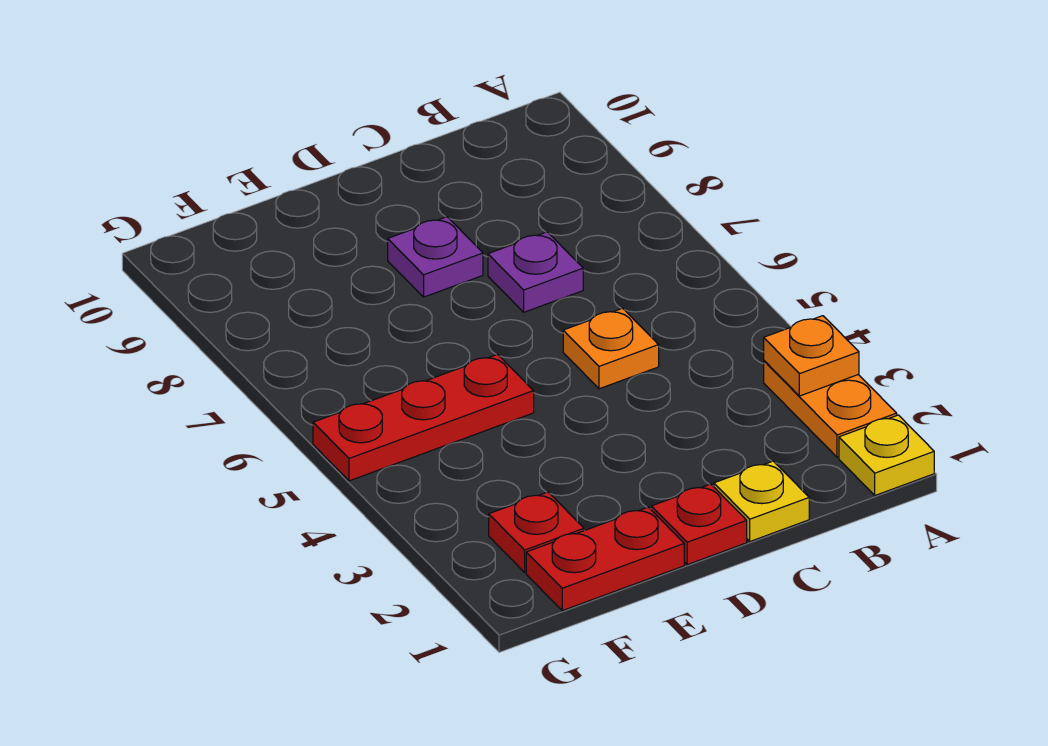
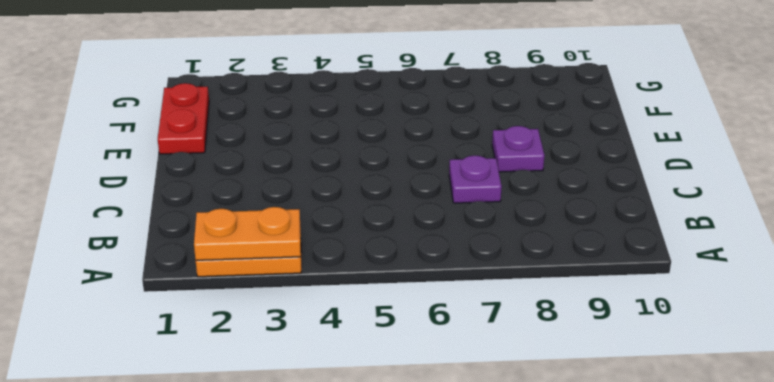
orange 1x2 plate [194,207,301,260] -> orange 1x1 plate [764,316,859,396]
none -> yellow 1x1 plate [839,415,934,495]
none -> yellow 1x1 plate [714,461,809,541]

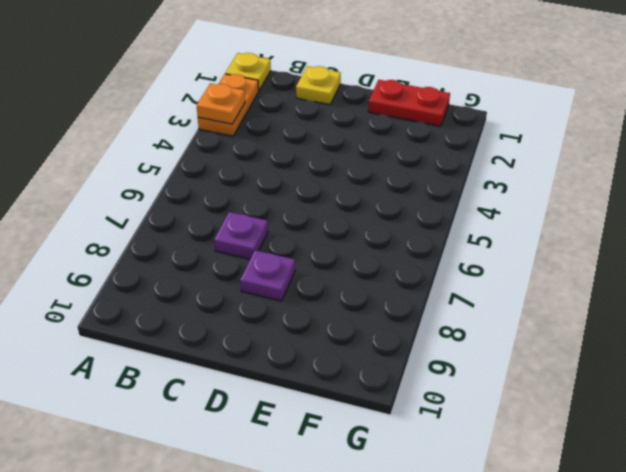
none -> orange 1x1 plate [563,308,659,389]
none -> red 1x1 plate [651,484,747,565]

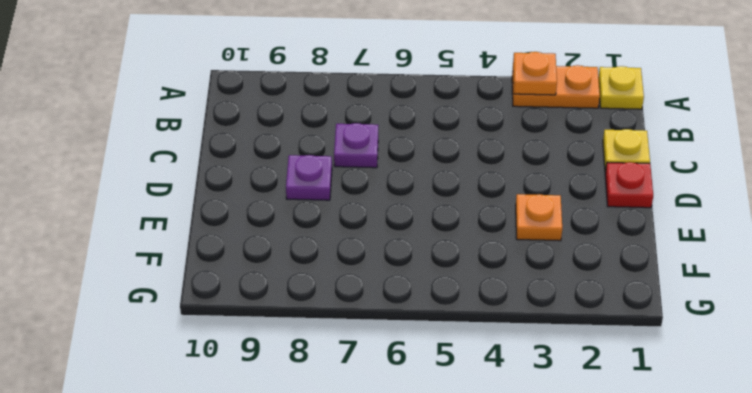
orange 1x1 plate [516,194,562,241] -> orange 1x1 plate moved to [563,308,659,389]
none -> red 1x2 plate [526,507,684,611]
none -> red 1x3 plate [313,354,534,481]

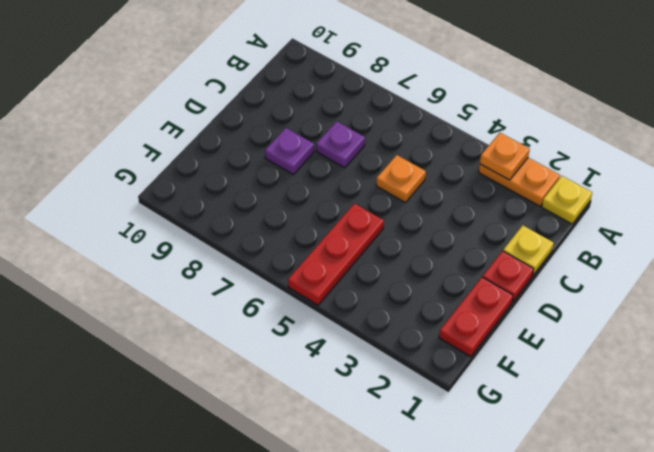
none -> red 1x1 plate [489,492,584,572]

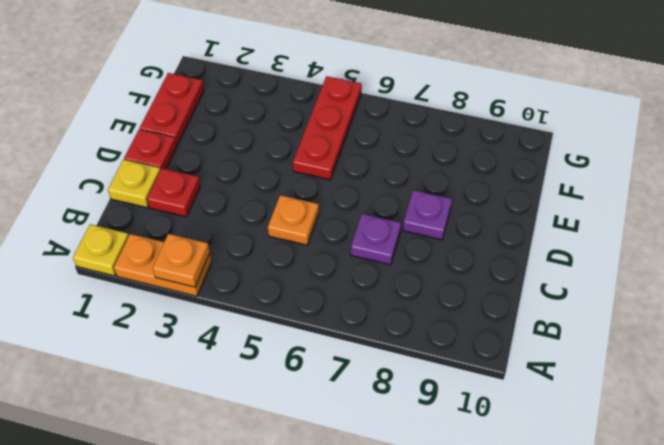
red 1x1 plate [147,168,200,217] -> red 1x1 plate moved to [489,492,584,572]

